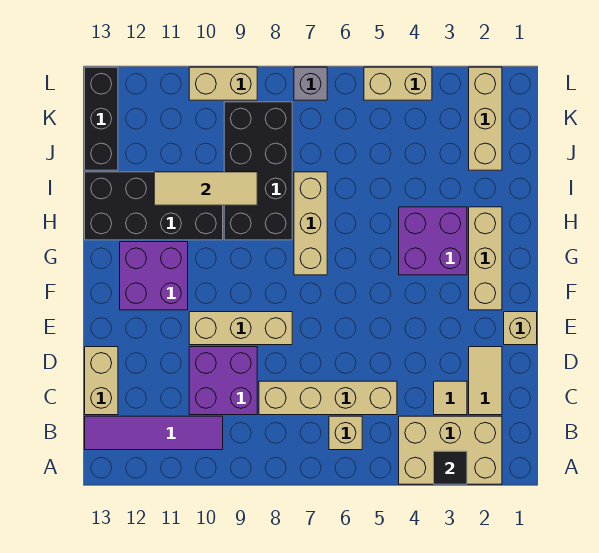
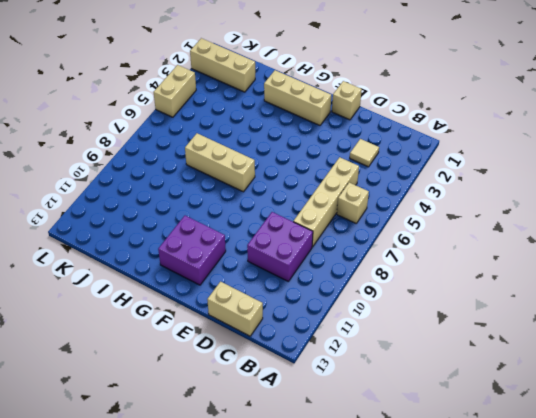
none -> tan 2x3 brick [399,416,502,484]
none -> purple 1x4 tile [85,416,223,450]
none -> tan 1x2 tile [469,347,502,415]

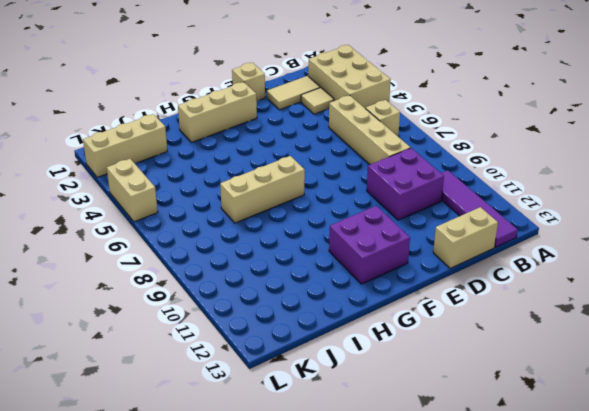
none -> tan 1x3 brick [189,312,292,345]
none -> purple 2x2 brick [399,207,467,275]
none -> black 2x4 brick [224,102,292,240]

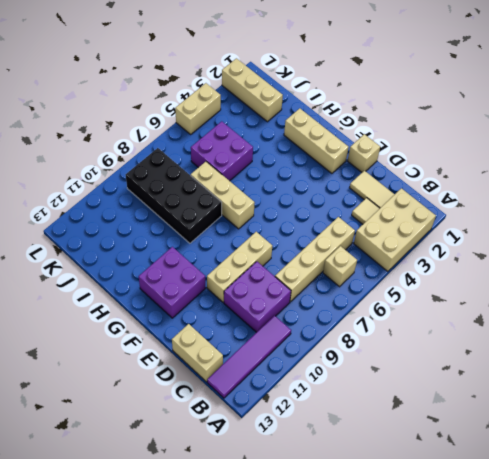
purple 2x2 brick [191,121,253,181] -> purple 2x2 brick moved to [399,207,467,275]
none -> black 2x4 brick [85,172,223,240]
none -> black 1x3 brick [85,67,118,170]
none -> grey 1x1 brick [294,67,327,100]

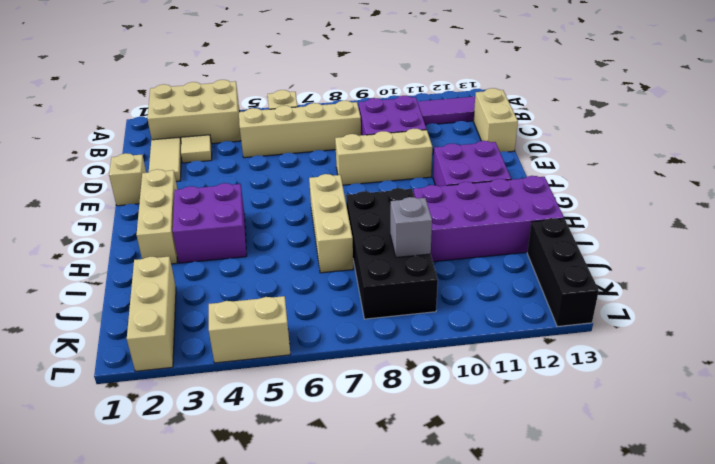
purple 2x4 brick [413,176,564,262] -> black 2x4 brick [85,172,223,240]
grey 1x1 brick [390,197,432,257] -> grey 1x1 brick moved to [294,67,327,100]
none -> tan 1x2 brick [189,67,257,100]
none -> black 1x1 tile [434,451,467,484]
none -> tan 1x3 tile [154,172,257,205]

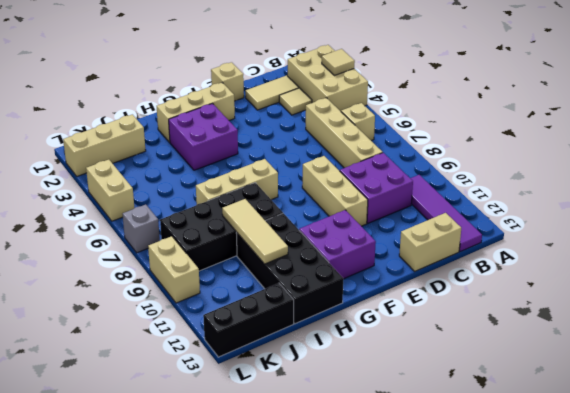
tan 1x1 tile [322,49,355,76] -> black 1x1 tile [434,451,467,484]

